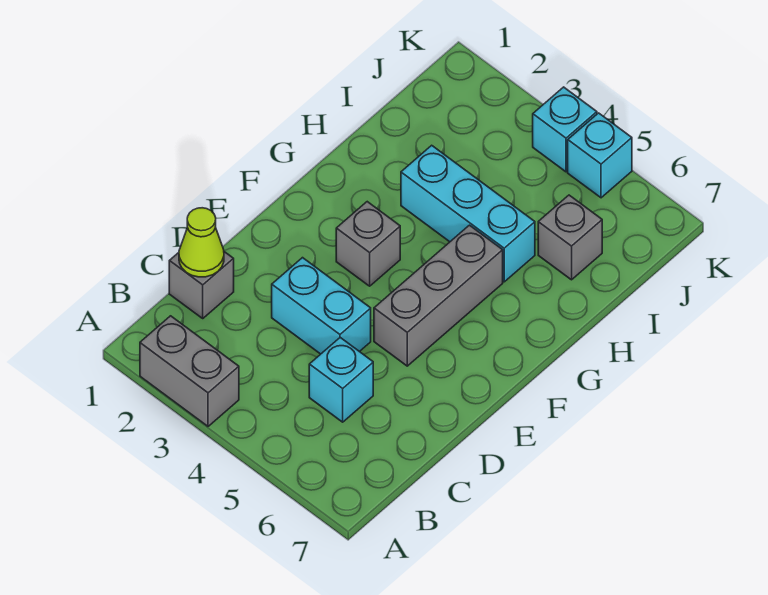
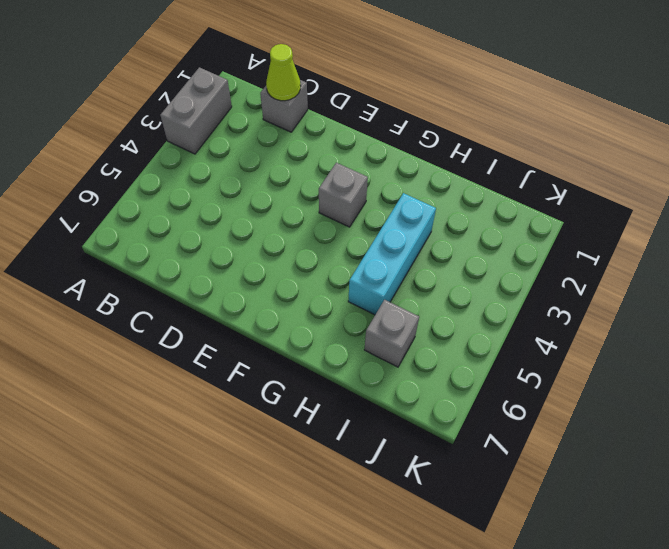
none -> cyan 1x1 brick [309,338,373,422]
none -> cyan 1x2 brick [272,258,371,354]

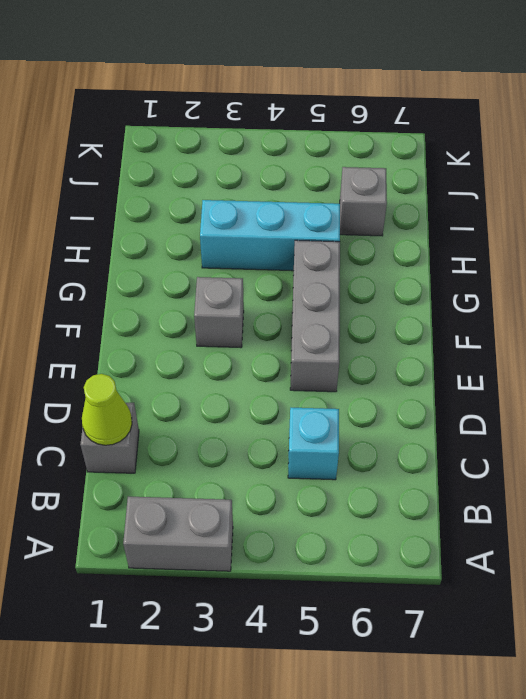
none -> cyan 1x2 brick [272,258,371,354]
none -> cyan 1x1 brick [533,87,597,172]

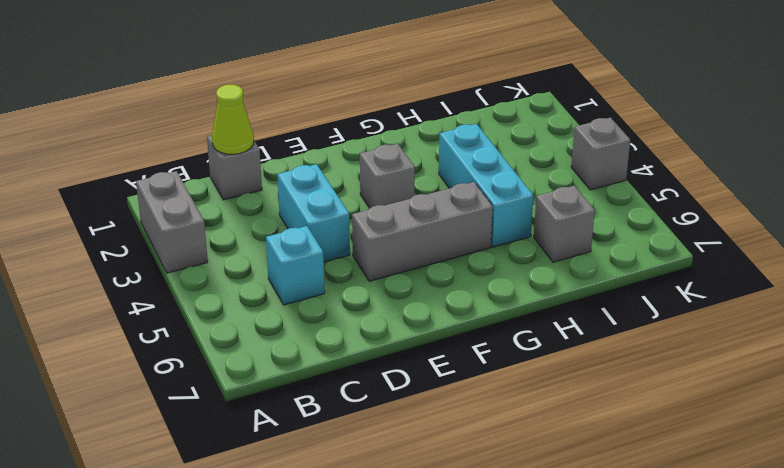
grey 1x1 brick [571,118,630,190] -> cyan 1x1 brick [533,87,597,172]
none -> cyan 1x1 brick [568,113,632,198]

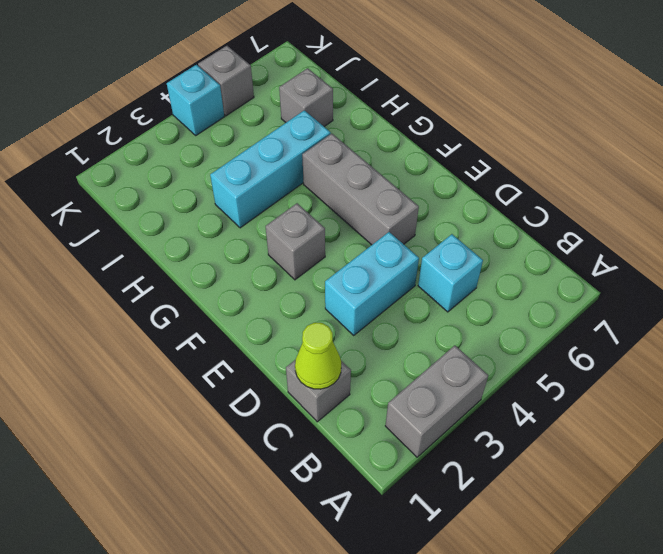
grey 1x1 brick [198,46,254,116] -> cyan 1x1 brick [568,113,632,198]

